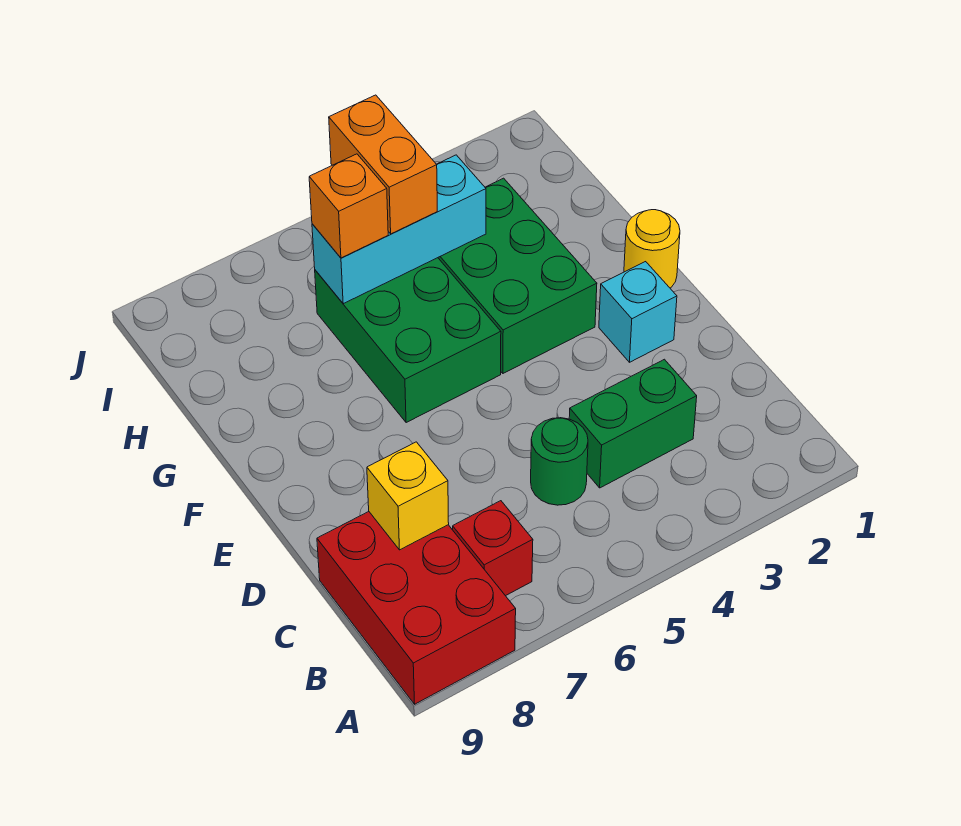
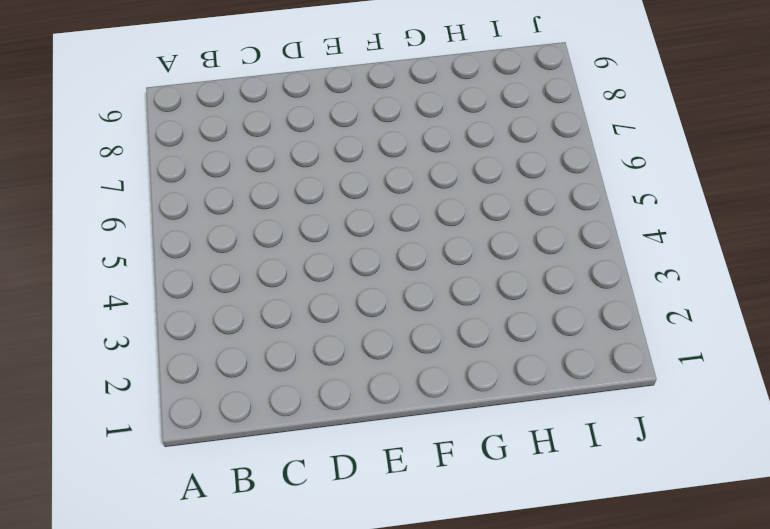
none -> red 2x3 brick [317,512,516,704]
none -> red 1x1 brick [453,501,533,596]
none -> green 1x2 brick [569,359,697,488]

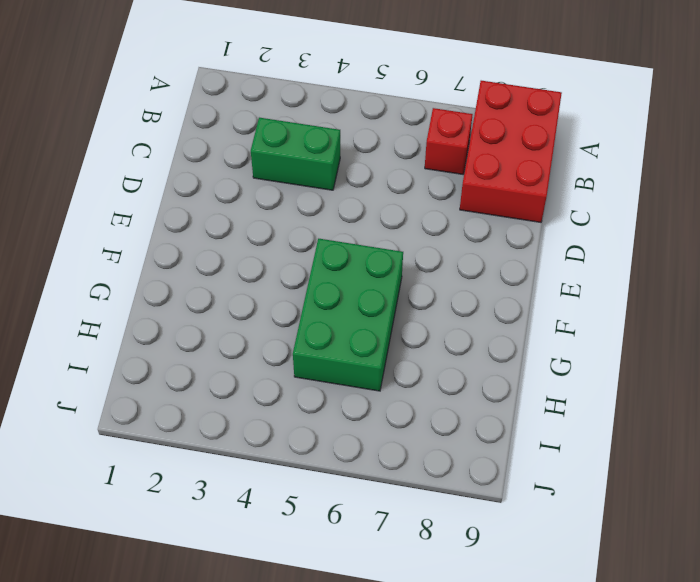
none -> green 1x1 round brick [531,418,588,505]
none -> cyan 1x1 brick [599,262,677,362]
none -> yellow 1x1 round brick [624,210,680,288]

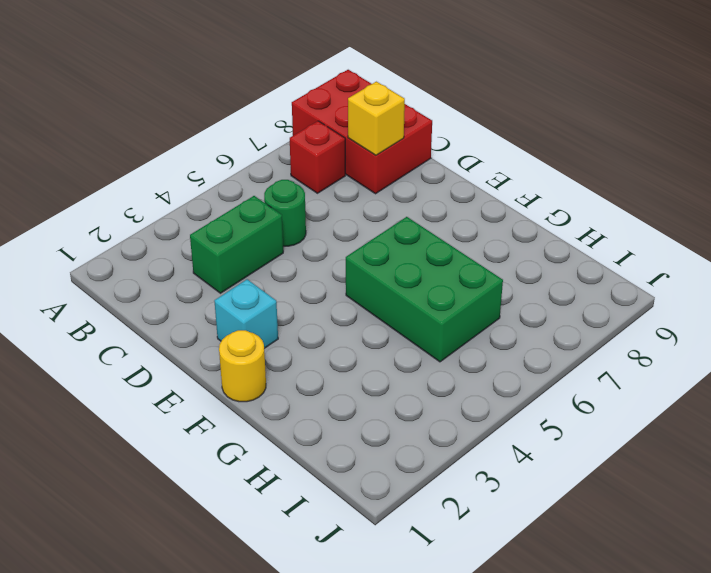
none -> green 2x3 brick [438,178,597,373]
none -> cyan 1x3 brick [312,155,486,304]
none -> orange 1x2 brick [329,95,437,234]

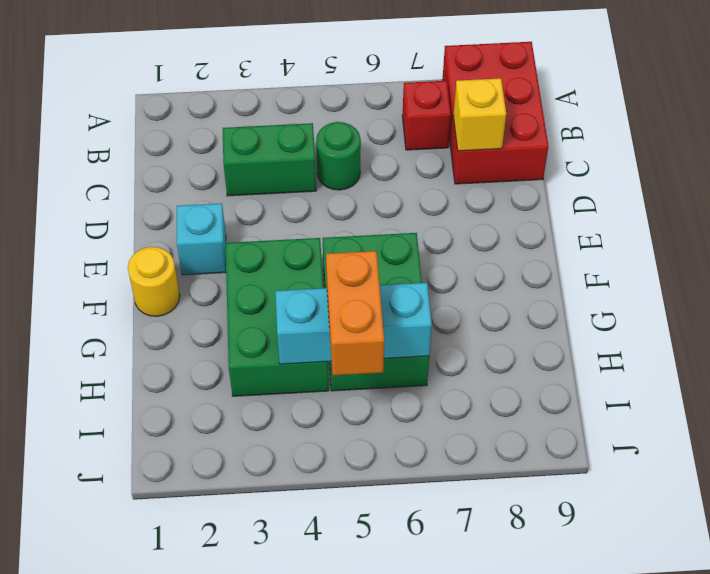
none -> orange 1x1 brick [309,154,388,258]

